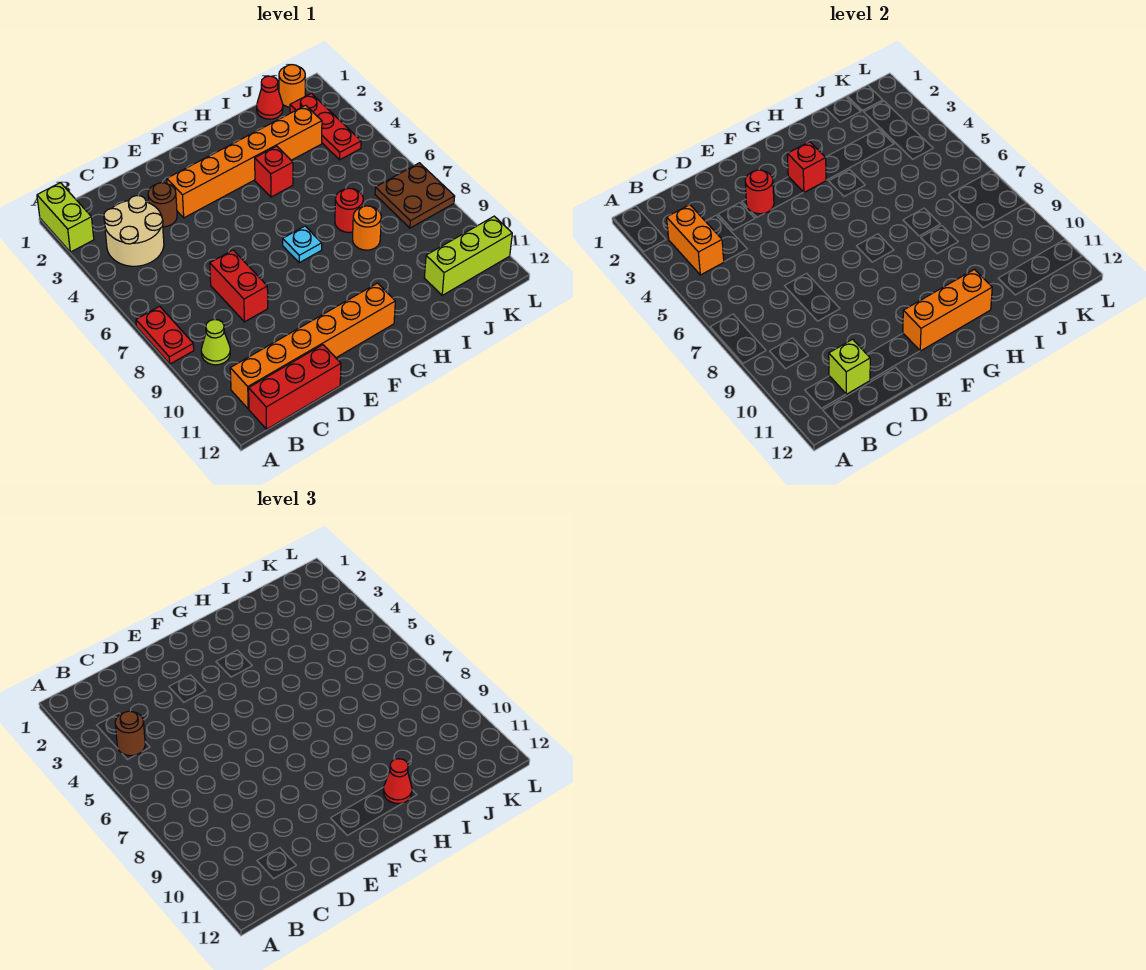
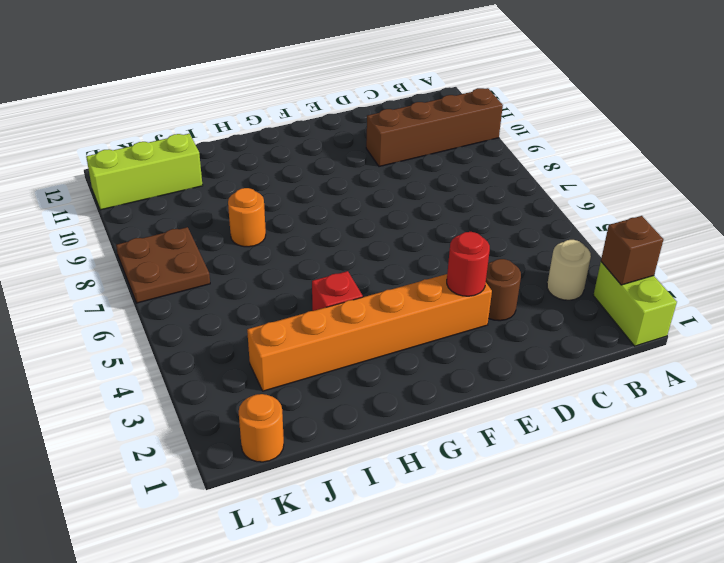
brown 1x1 brick [601,216,663,285] -> none
brown 1x4 brick [366,88,503,167] -> none
tan 1x1 round brick [547,240,591,300] -> tan 2x2 round brick [104,196,164,266]
none -> red 1x2 plate [136,306,194,364]
none -> lime 1x1 cone [201,319,230,365]
none -> orange 1x6 brick [230,283,395,409]

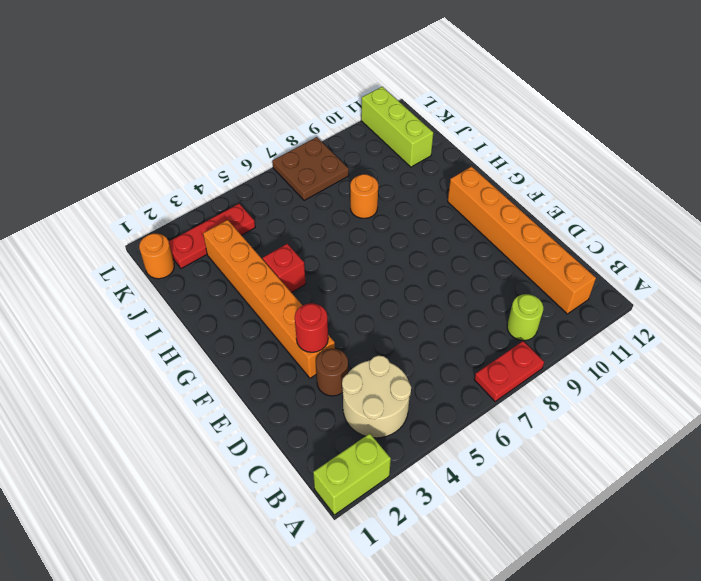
lime 1x1 round brick [507,294,543,341] -> lime 1x1 cone [201,319,230,365]
none -> red 1x3 brick [249,345,341,429]
none -> red 1x2 brick [210,250,268,322]
none -> cyan 1x1 plate [283,226,322,263]

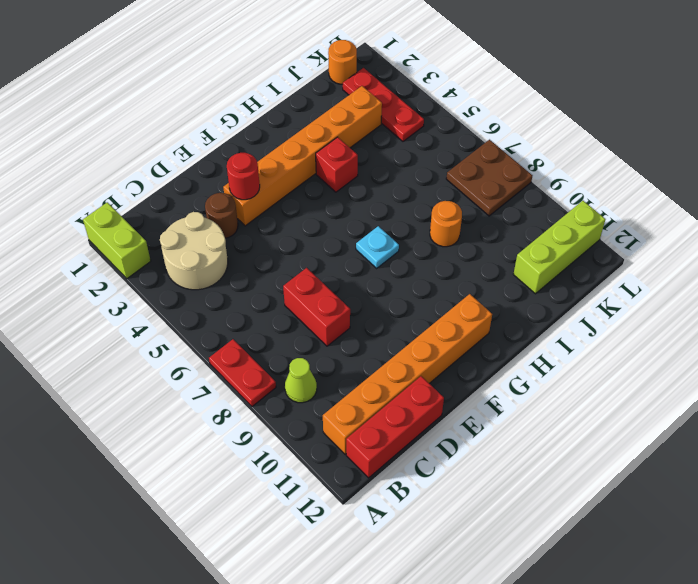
none -> red 1x1 round brick [335,188,363,232]
none -> red 1x1 cone [257,76,283,119]
none -> orange 1x2 brick [667,205,724,275]

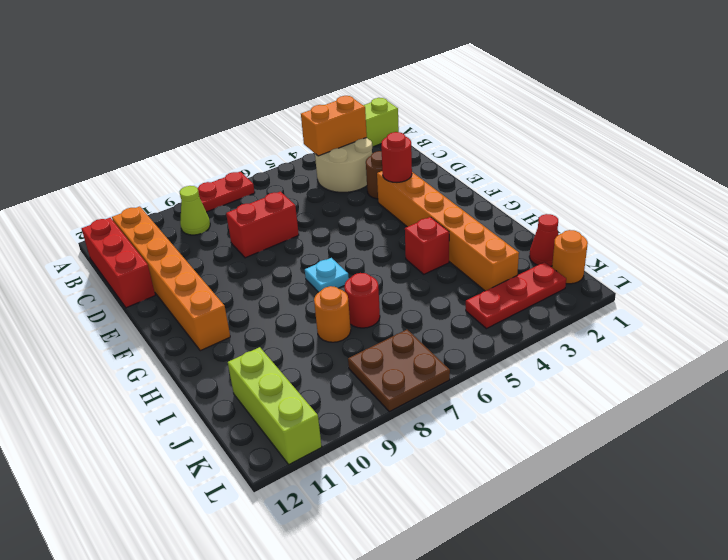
none -> lime 1x1 brick [829,339,870,394]
none -> orange 1x3 brick [903,270,992,351]
none -> red 1x1 brick [787,142,826,192]

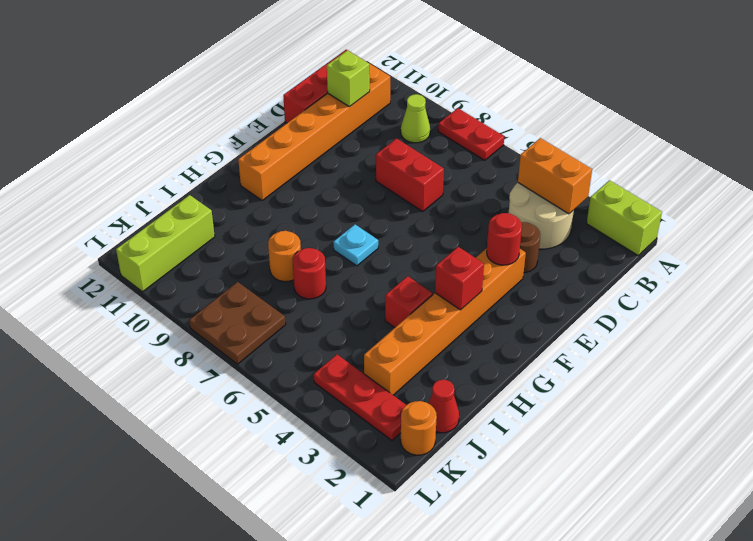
none -> orange 1x3 brick [903,270,992,351]
none -> brown 1x1 round brick [115,711,145,756]
none -> red 1x1 cone [383,759,412,804]

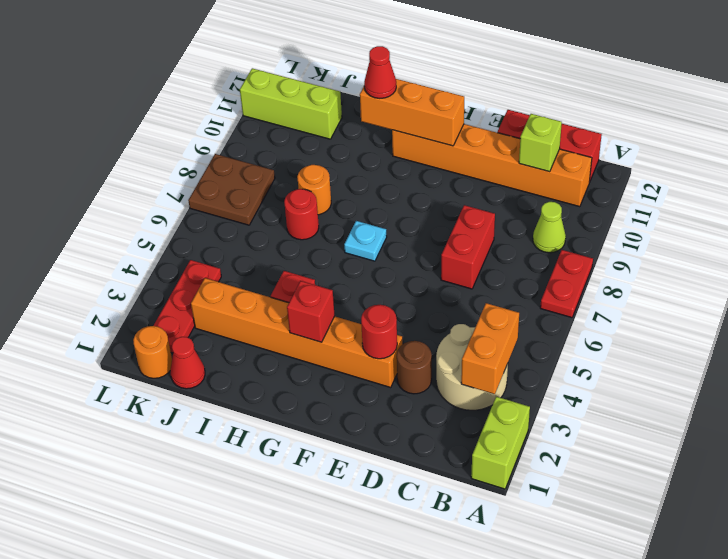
none -> brown 1x1 round brick [115,711,145,756]

